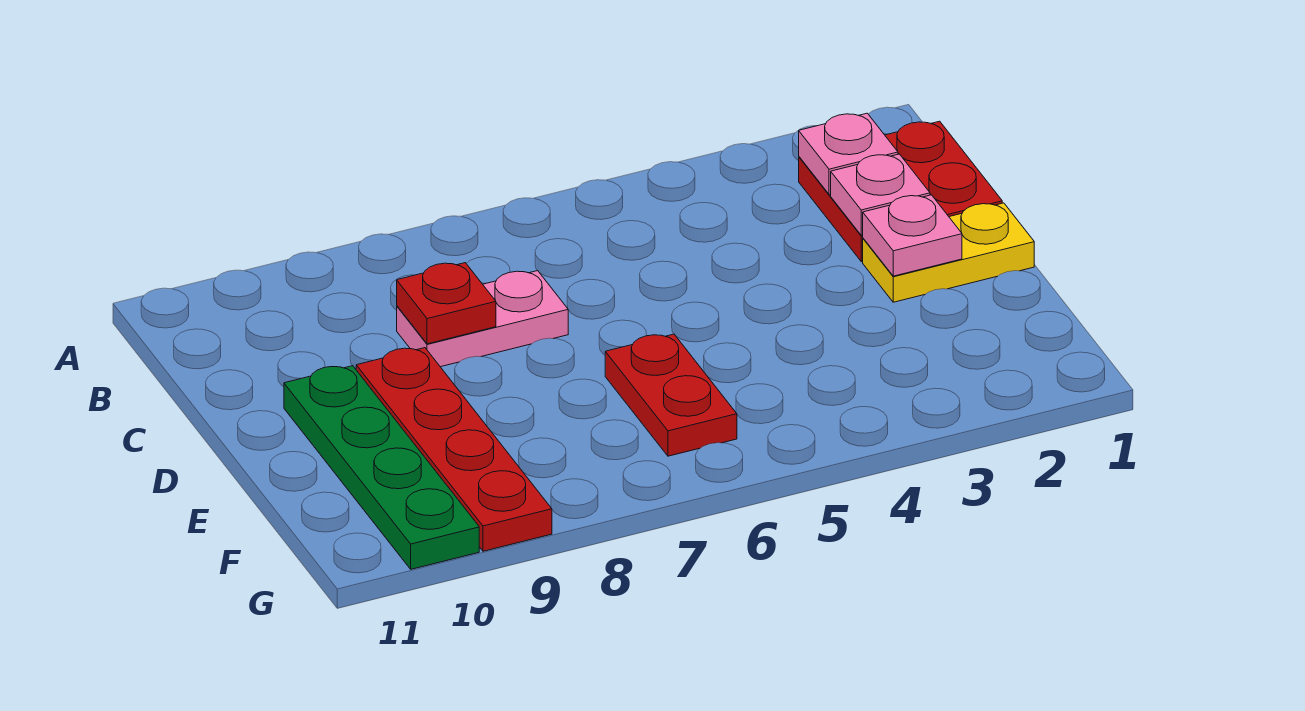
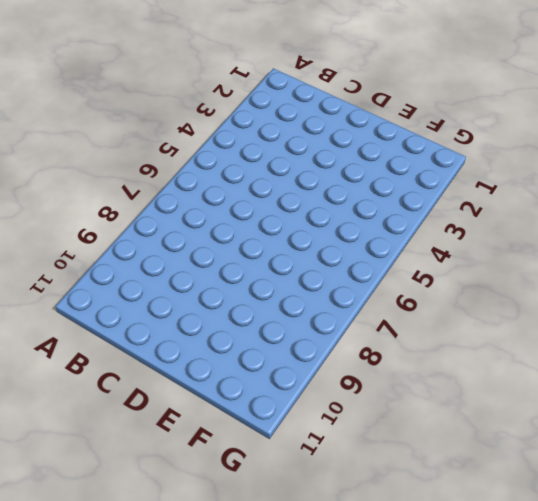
none -> red 2x2 plate [799,121,1002,261]
none -> pink 1x2 plate [397,271,568,367]

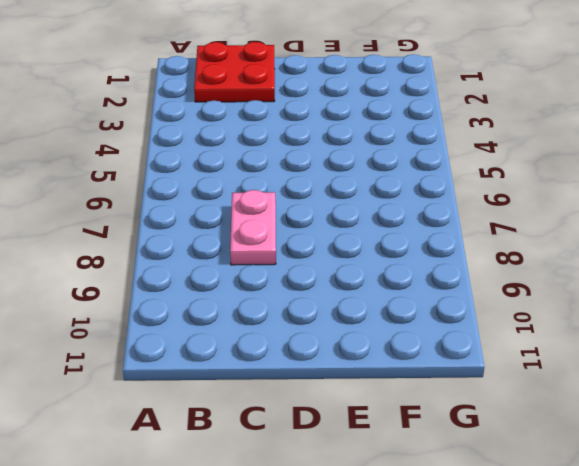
none -> yellow 1x2 plate [863,203,1034,302]
none -> red 1x4 plate [356,348,552,551]

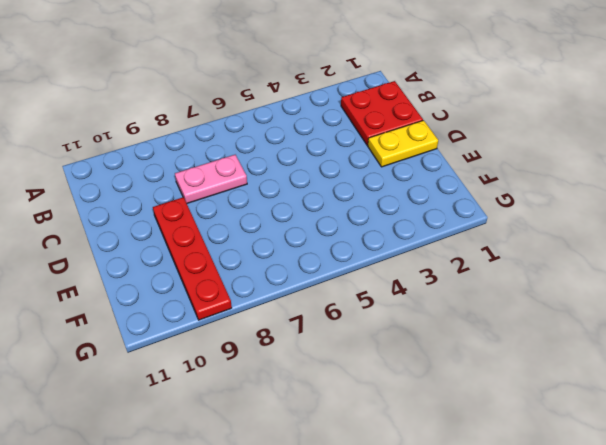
none -> green 1x4 plate [284,366,479,569]
none -> red 1x2 plate [605,334,737,456]

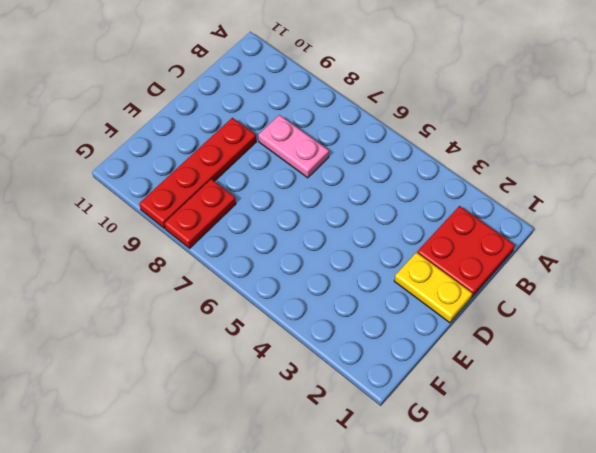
red 1x2 plate [164,179,236,248] -> red 1x2 plate moved to [605,334,737,456]
none -> green 1x4 plate [284,366,479,569]
none -> pink 1x1 plate [799,113,898,195]

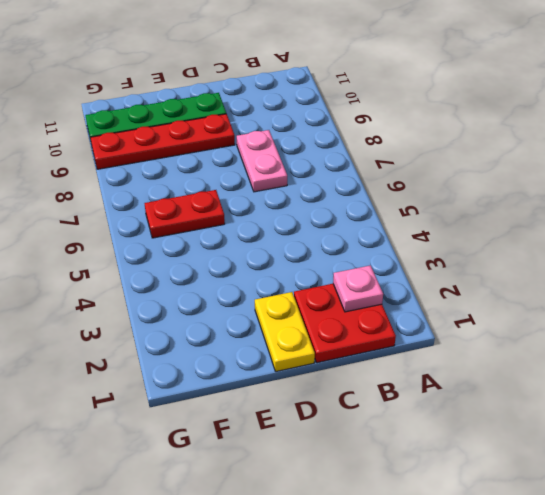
none -> pink 1x1 plate [831,154,930,235]
none -> red 1x1 plate [397,263,496,344]

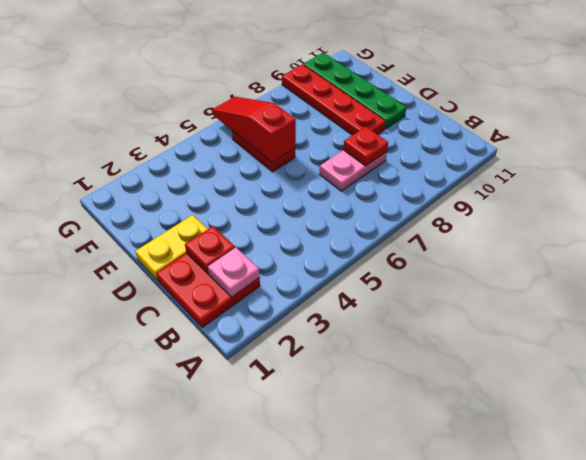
red 1x1 plate [185,226,235,274] -> pink 1x1 plate [831,154,930,235]
red 1x3 slope [212,97,296,163] -> none
none -> pink 1x1 plate [863,195,962,276]

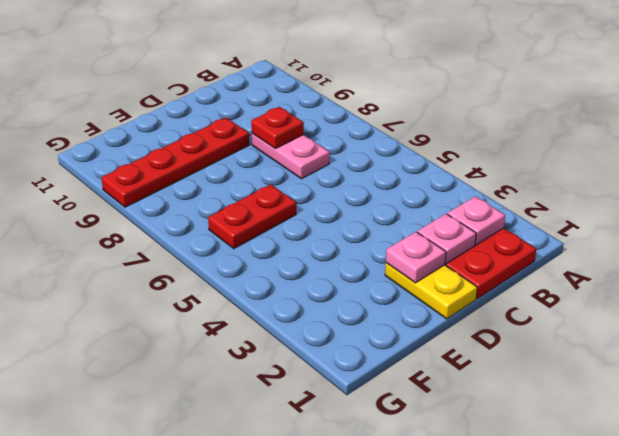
none -> green 1x4 plate [284,366,479,569]

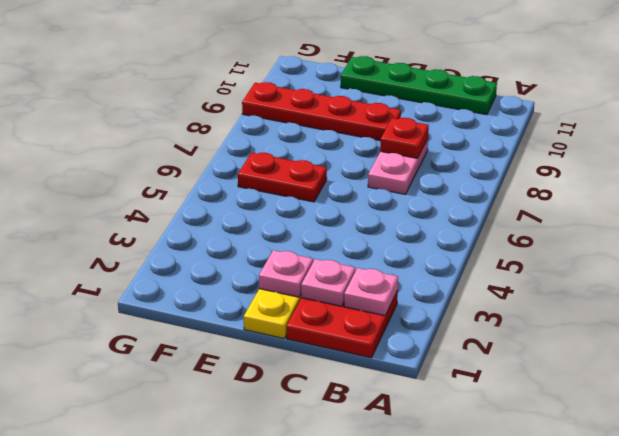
green 1x4 plate [341,56,497,115] -> green 1x4 plate moved to [284,366,479,569]

